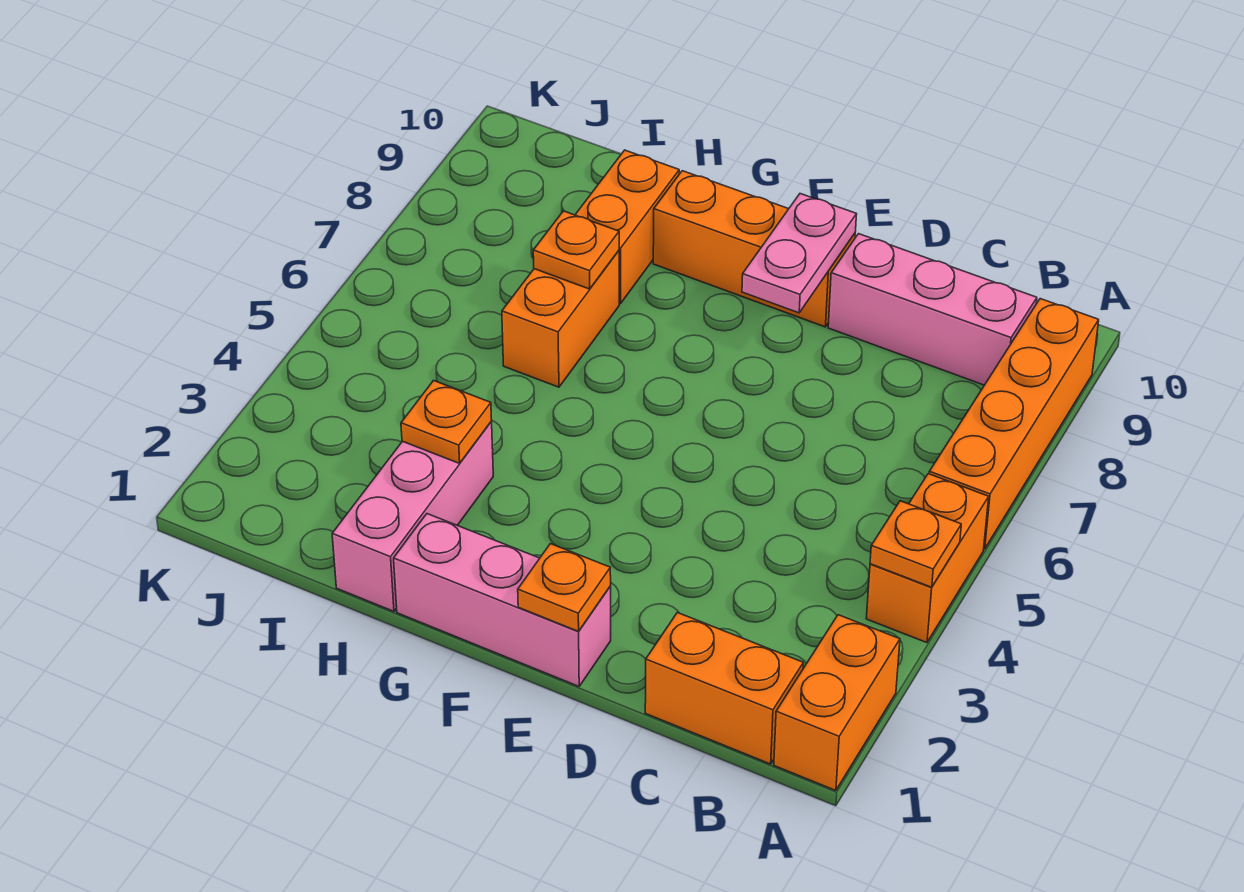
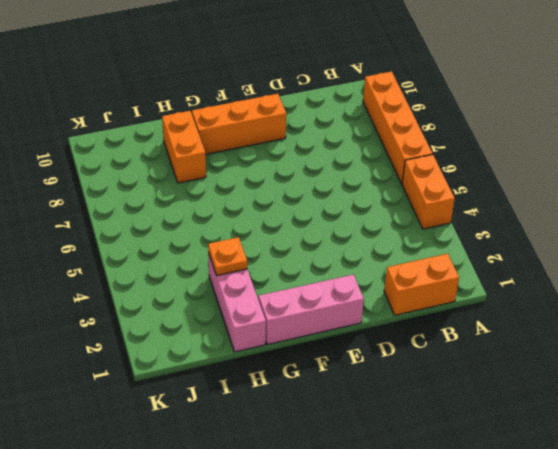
none -> orange 1x2 brick [774,615,900,791]
none -> pink 1x3 brick [828,234,1037,385]
none -> orange 1x2 brick [502,251,619,387]

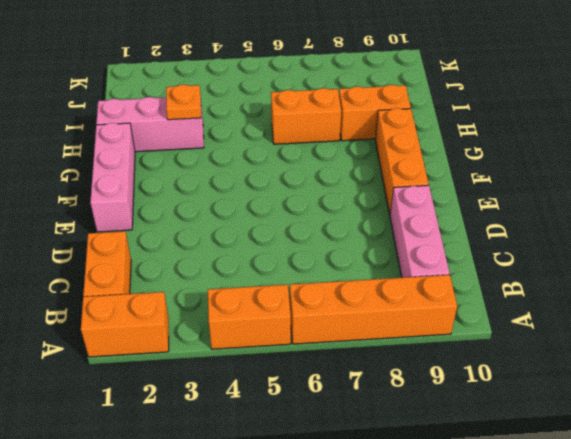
none -> orange 1x1 plate [870,501,961,587]
none -> orange 1x1 plate [518,544,611,631]
none -> pink 1x2 plate [742,194,857,313]

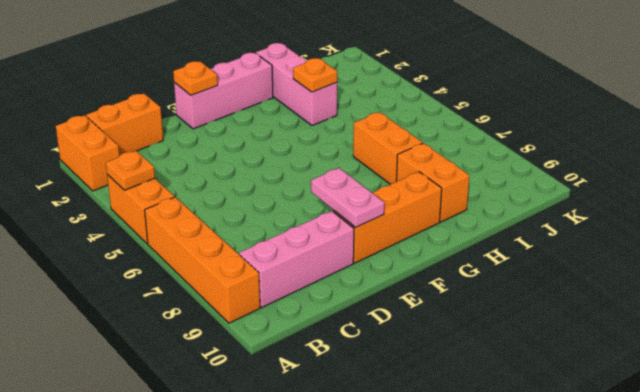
none -> orange 1x1 plate [533,211,619,289]

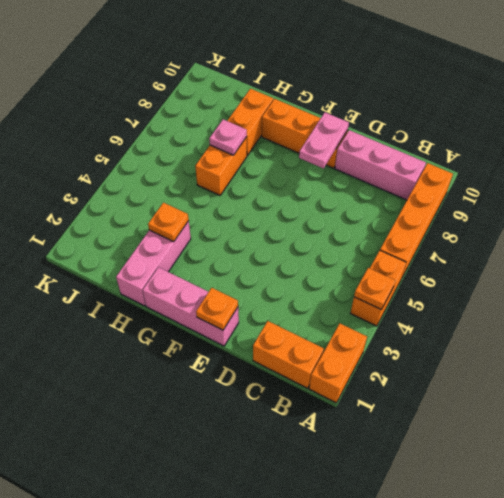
pink 1x1 plate [209,119,247,155] -> orange 1x1 plate [533,211,619,289]

